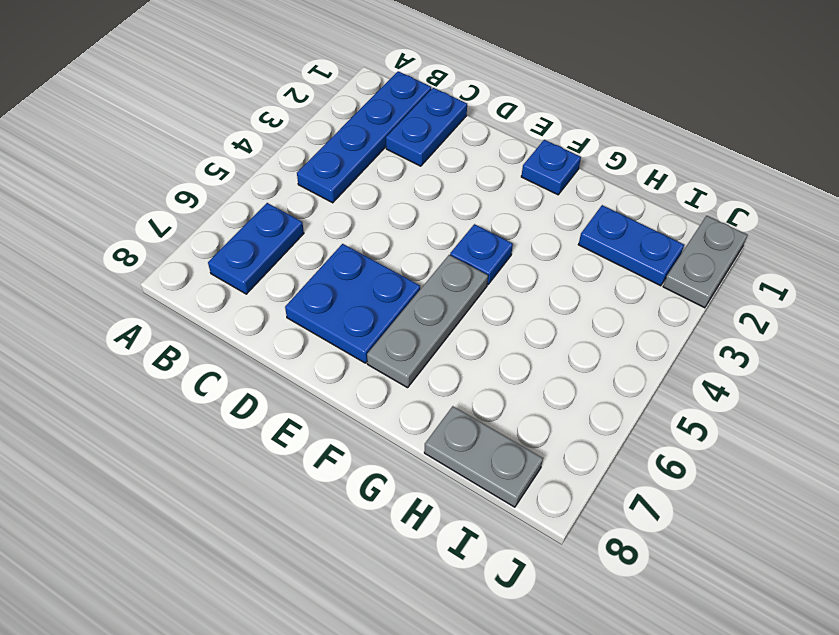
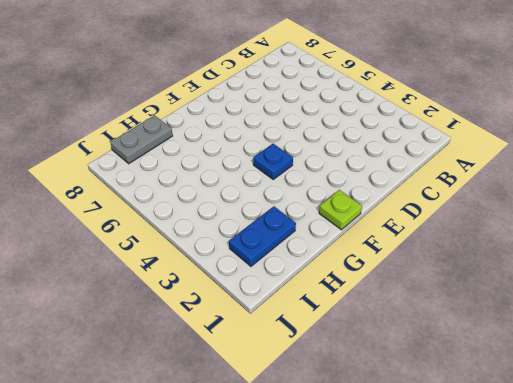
lime 1x1 plate [319,190,362,230] -> blue 1x1 plate [521,140,581,195]
none -> blue 1x4 plate [297,71,431,203]
none -> blue 1x2 plate [208,203,304,294]

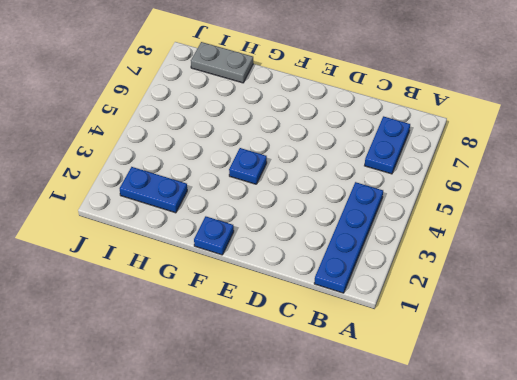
none -> blue 1x2 plate [386,88,467,166]
none -> blue 2x2 plate [285,244,420,363]

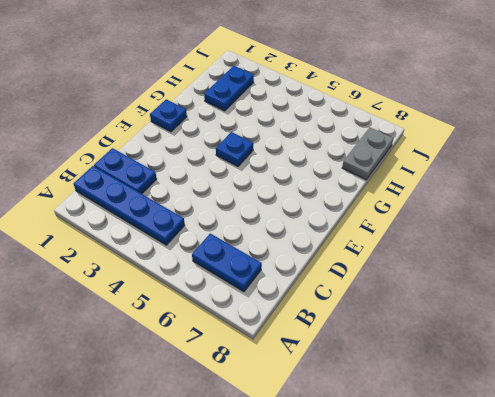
none -> blue 2x2 plate [285,244,420,363]
none -> grey 1x3 plate [367,255,488,388]

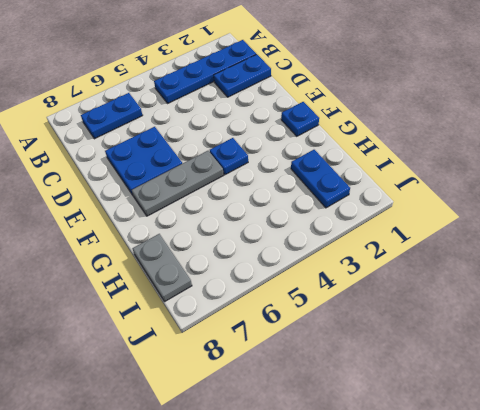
none -> grey 1x2 plate [663,216,748,308]

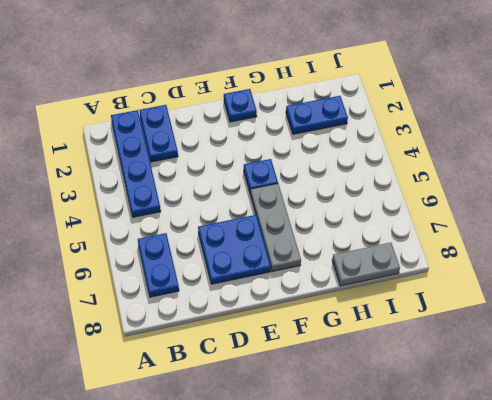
none -> grey 1x2 plate [663,216,748,308]

